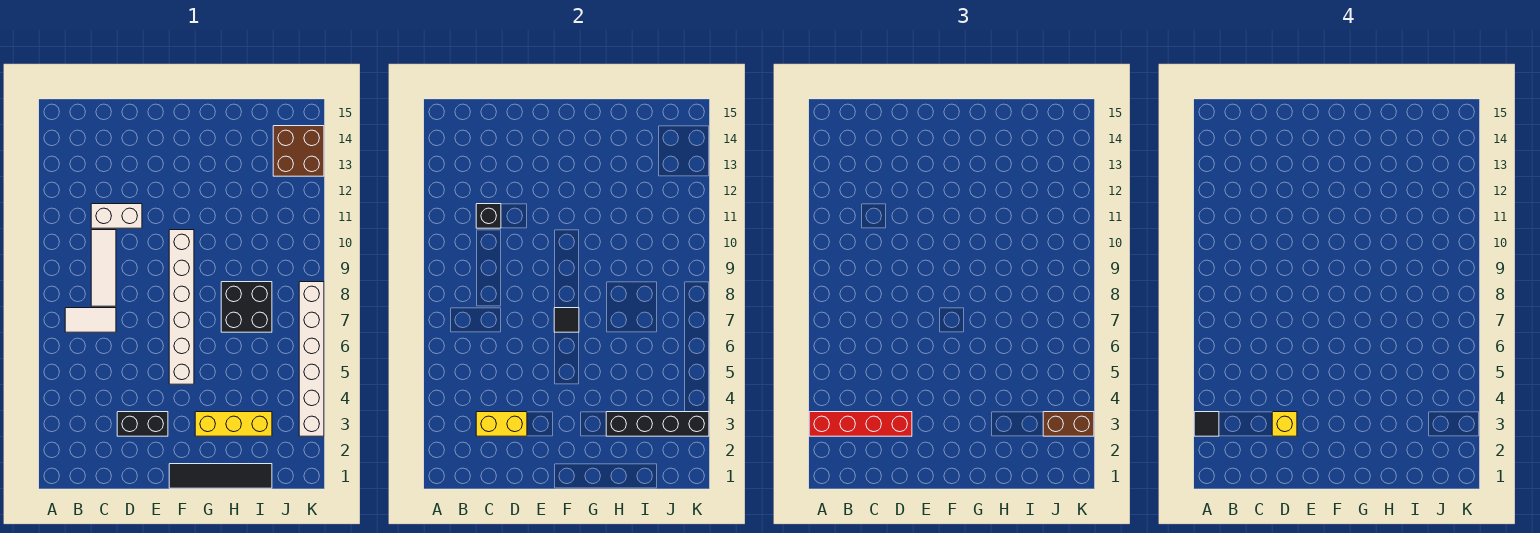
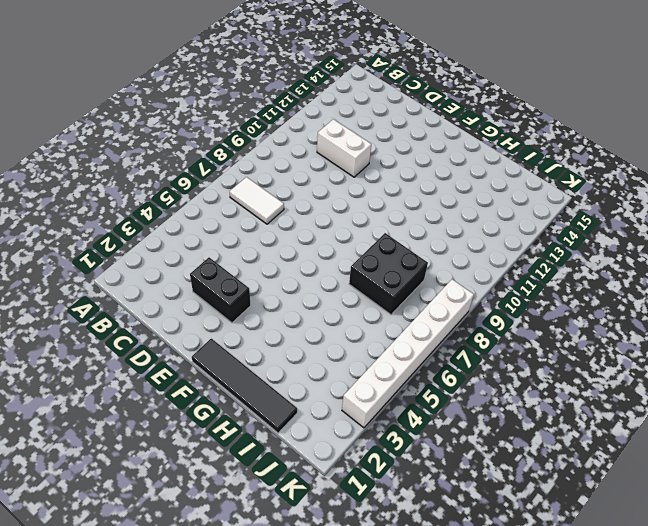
none -> white 1x3 tile [91,230,116,306]
none -> white 1x6 brick [169,230,194,384]
none -> yellow 1x3 brick [195,412,272,436]

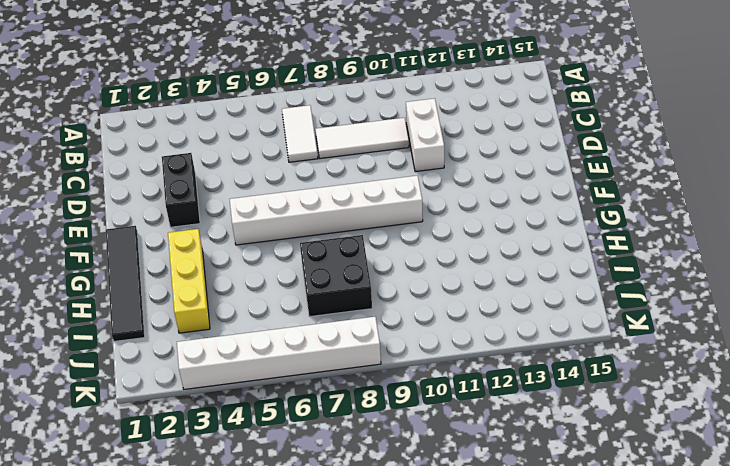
none -> brown 2x2 brick [273,126,324,176]
none -> yellow 1x2 brick [476,412,527,436]
none -> black 1x1 brick [476,204,501,228]

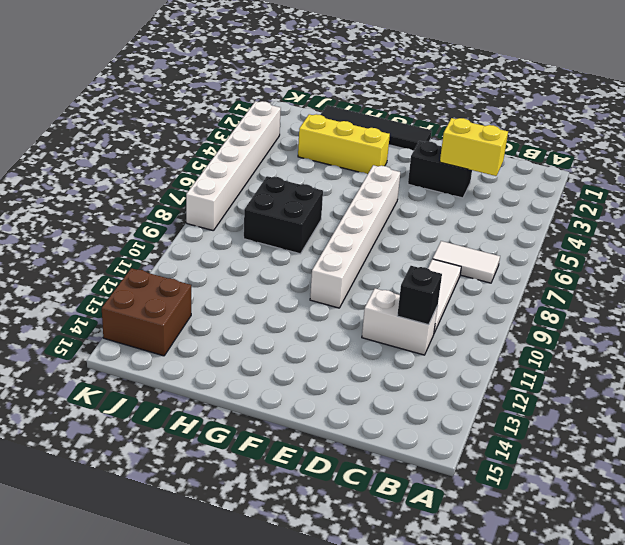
none -> black 1x1 tile [554,308,579,332]
none -> black 1x4 brick [606,412,709,436]
none -> red 1x4 brick [809,412,912,436]

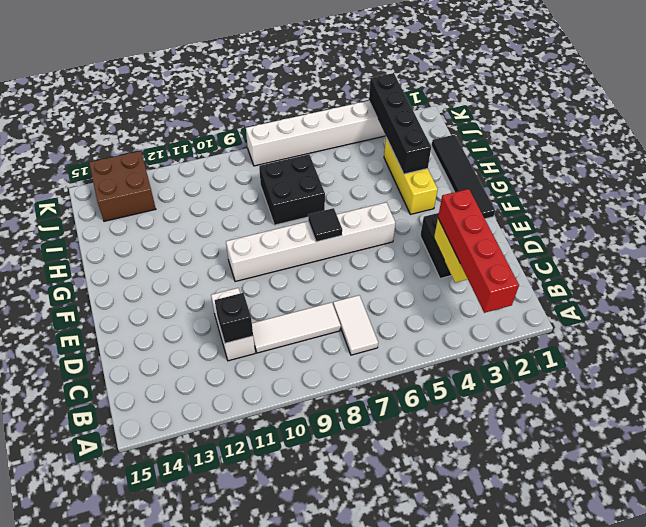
none -> brown 1x2 brick [1043,412,1094,436]
none -> black 1x1 tile [1194,412,1219,436]
none -> yellow 1x1 brick [1272,412,1297,436]

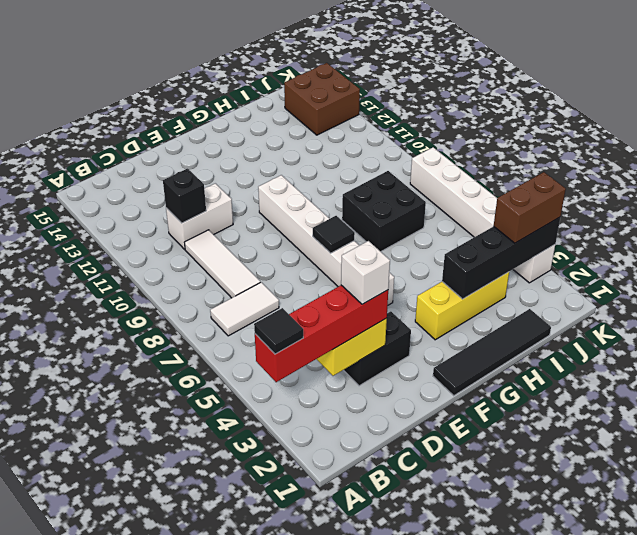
white 1x1 brick [341,241,390,304] -> yellow 1x1 brick [1272,412,1297,436]

